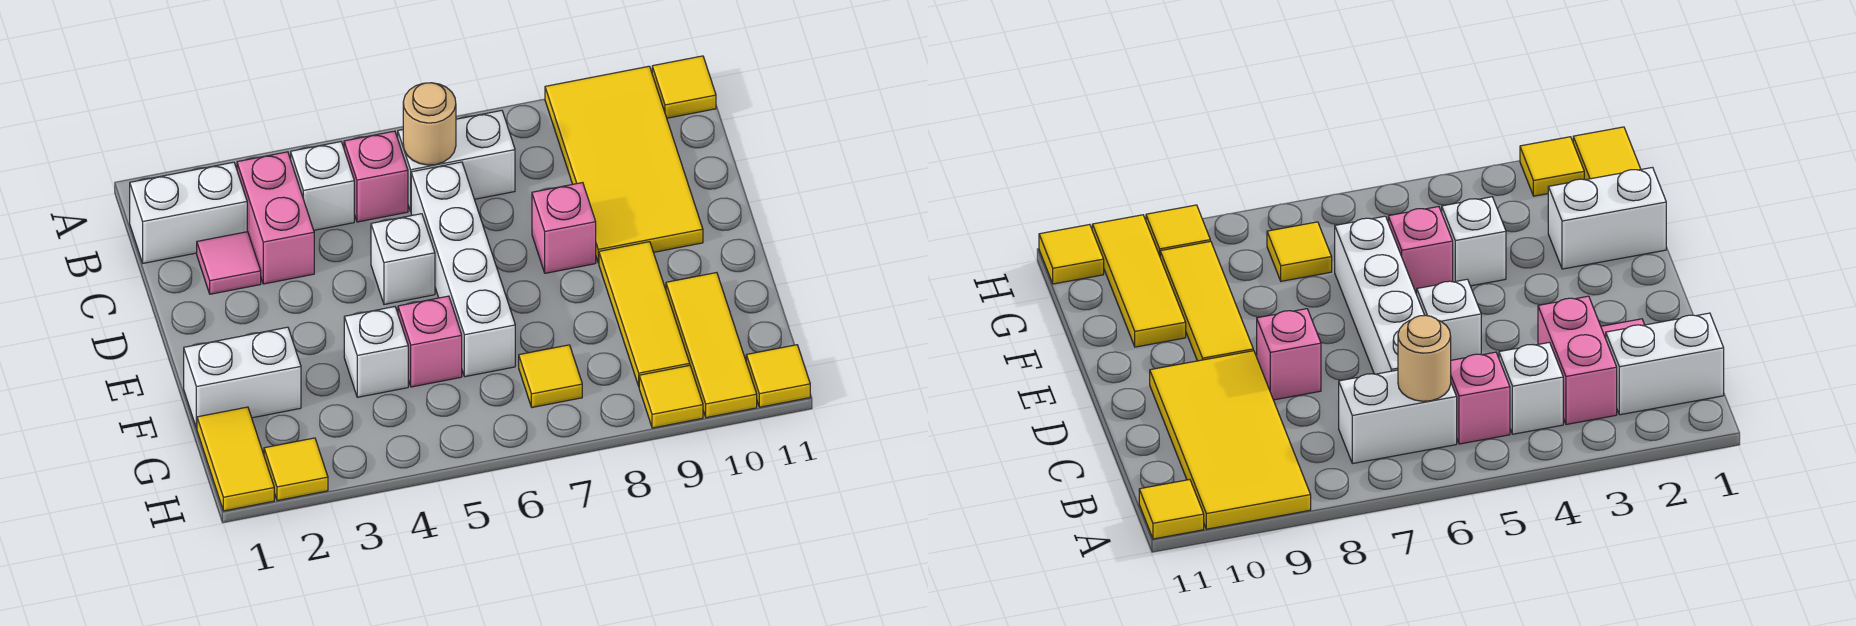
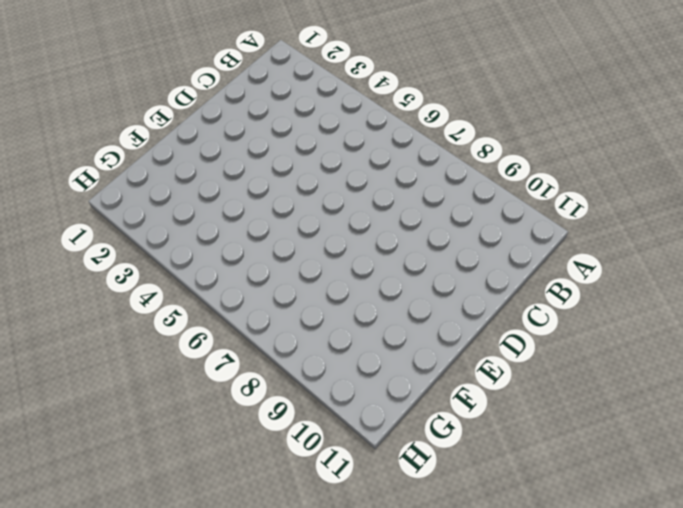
none -> yellow 2x4 tile [545,66,703,263]
none -> yellow 1x1 tile [652,56,716,118]
none -> white 1x2 brick [130,162,247,263]

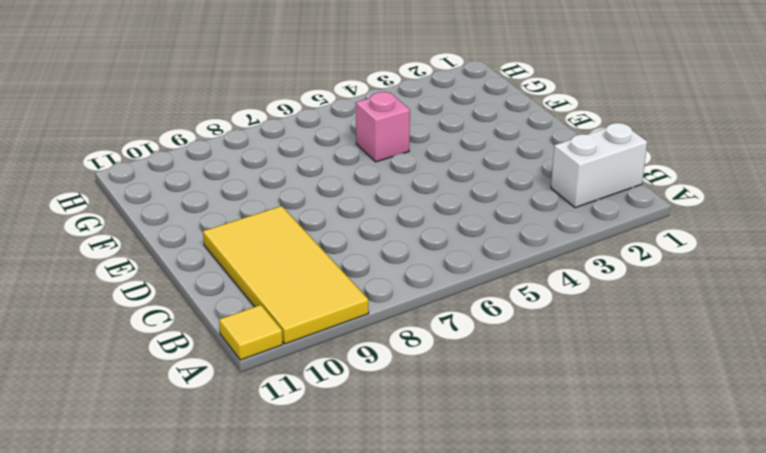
none -> pink 1x2 brick [237,152,314,284]
none -> white 1x1 brick [291,142,354,230]
none -> pink 1x1 brick [344,131,408,222]

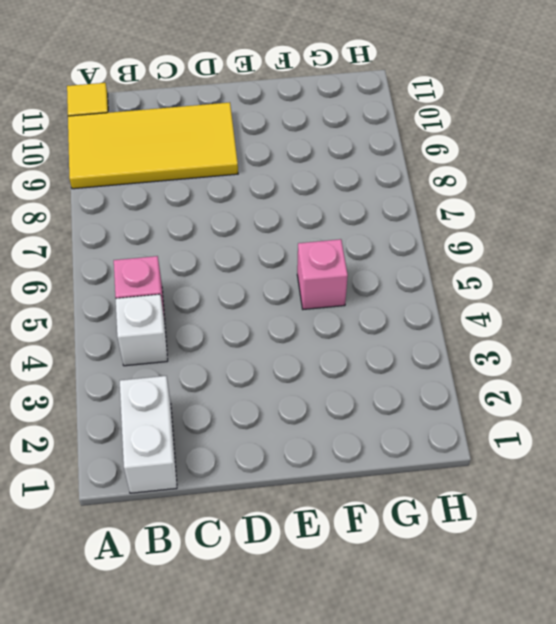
none -> pink 1x2 brick [237,152,314,284]
none -> white 1x2 brick [398,110,515,211]
none -> pink 1x1 tile [197,232,261,294]

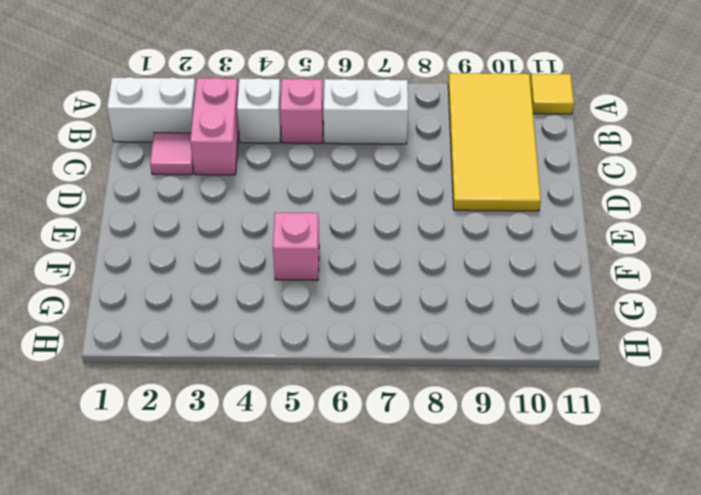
none -> white 1x4 brick [411,162,515,377]
none -> white 1x1 brick [371,214,435,304]
none -> pink 1x1 brick [532,183,596,273]

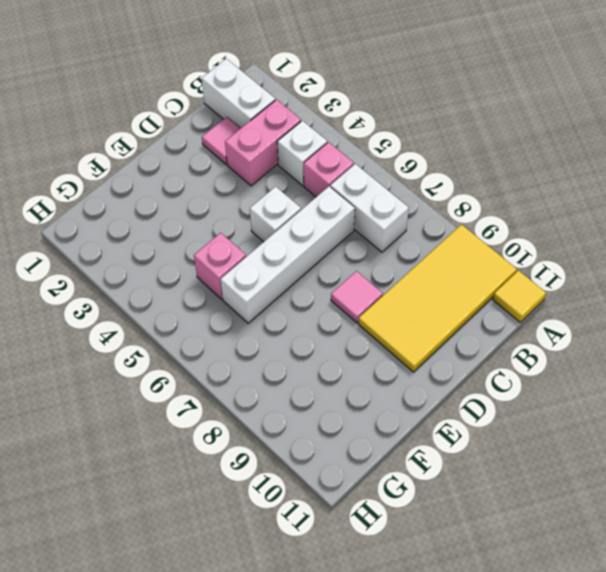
pink 1x1 tile [331,271,383,323] -> pink 1x1 brick [532,183,596,273]
none -> yellow 1x3 tile [599,242,690,386]
none -> white 1x2 brick [184,327,301,428]
none -> white 1x1 brick [344,307,408,397]

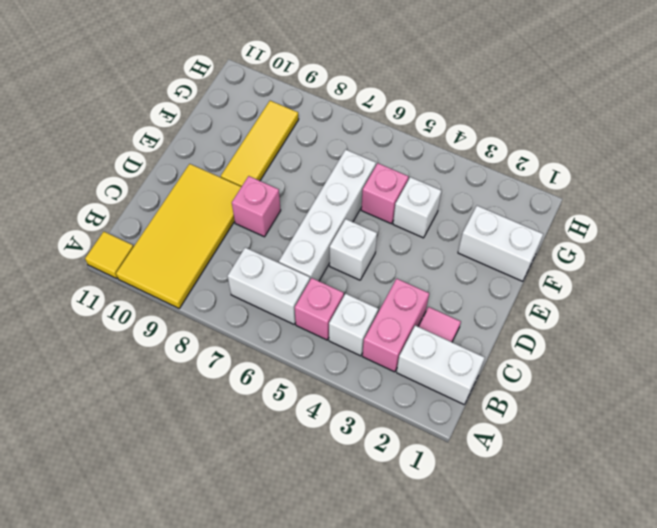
none -> yellow 1x3 tile [666,273,757,418]
none -> yellow 1x2 tile [197,407,274,511]
none -> yellow 1x1 tile [519,345,582,407]

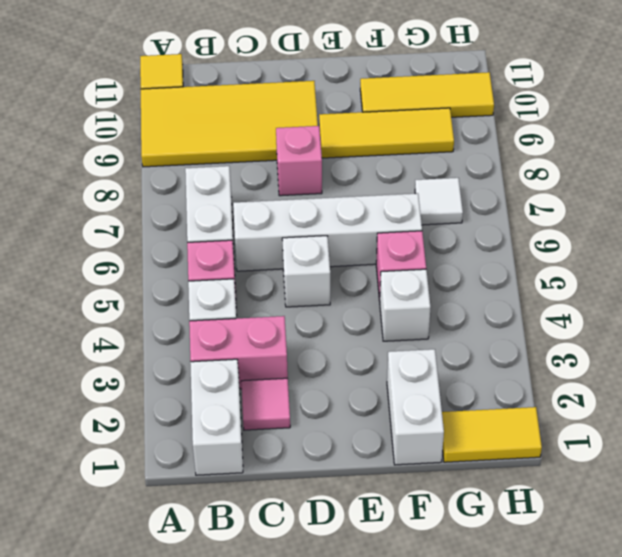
white 1x1 tile [415,178,463,225] -> yellow 1x1 tile [519,345,582,407]
none -> yellow 1x1 tile [264,438,328,501]
none -> yellow 1x1 tile [639,365,703,428]
none -> yellow 1x1 tile [746,345,810,407]

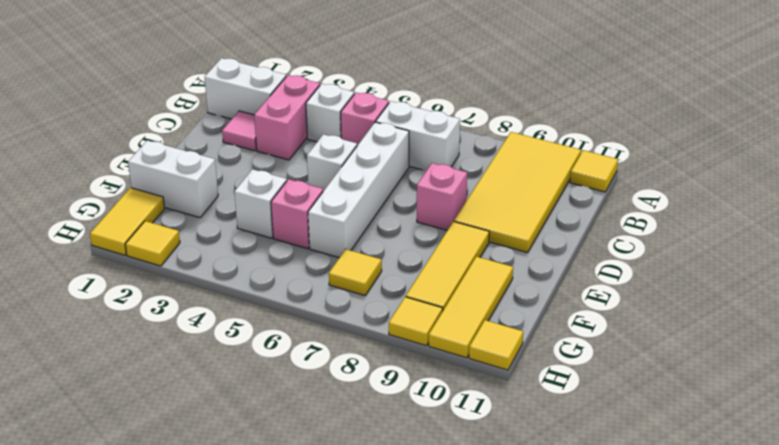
none -> tan 1x1 round brick [403,83,456,165]

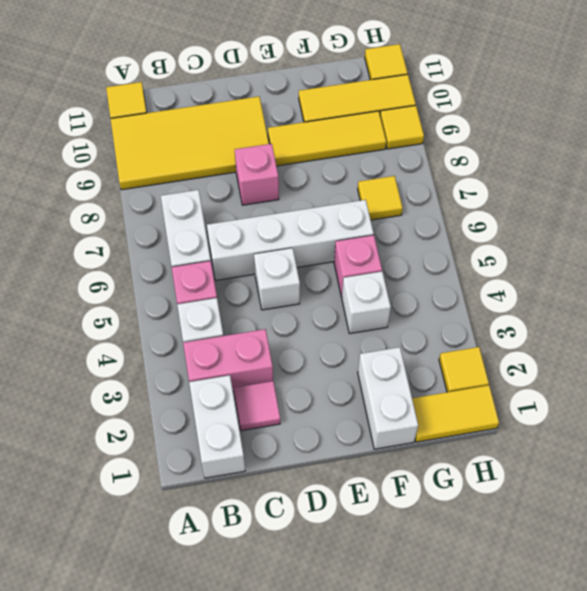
none -> tan 1x1 round brick [403,83,456,165]

